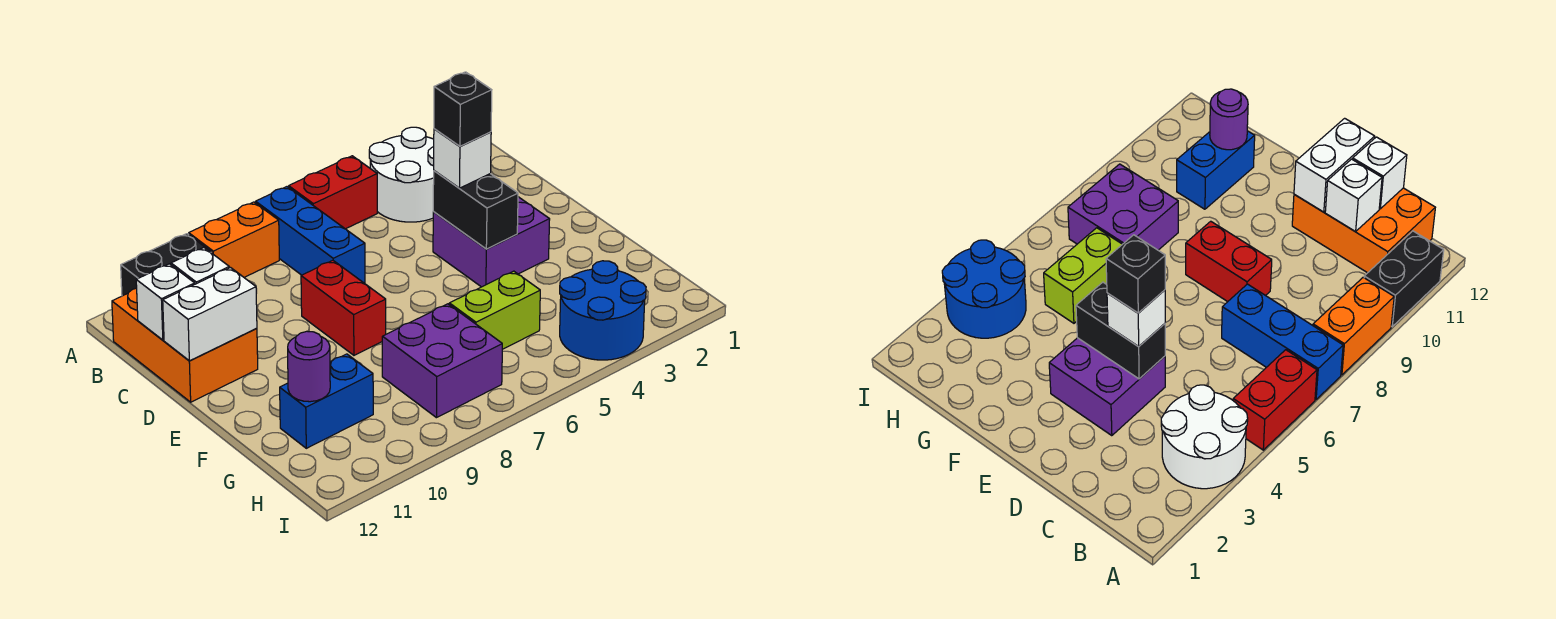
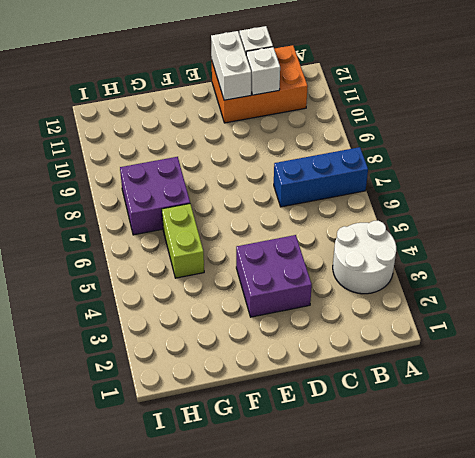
none -> red 1x2 brick [289,156,377,229]
none -> orange 1x2 brick [189,202,279,277]
none -> black 1x2 brick [121,234,212,296]

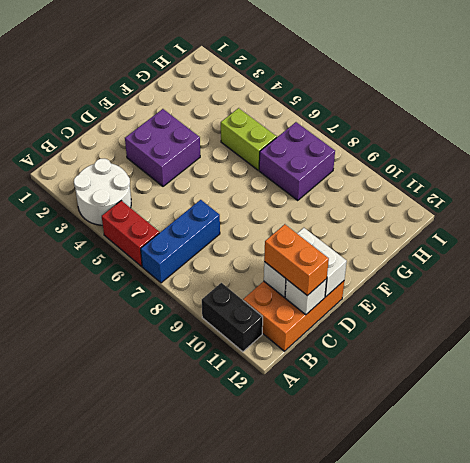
orange 1x2 brick [264,224,329,296] -> orange 1x2 brick moved to [189,202,279,277]
none -> red 1x2 brick [301,260,386,355]
none -> blue 1x2 brick [280,354,373,448]
none -> blue 2x2 round brick [560,261,646,360]

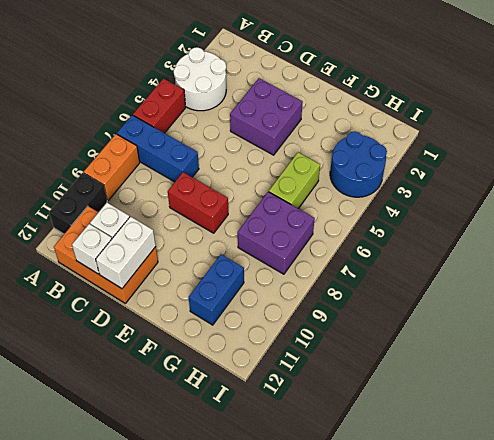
none -> black 1x2 brick [433,171,518,249]
none -> purple 1x1 round brick [288,331,330,402]
none -> white 1x1 brick [434,129,491,188]

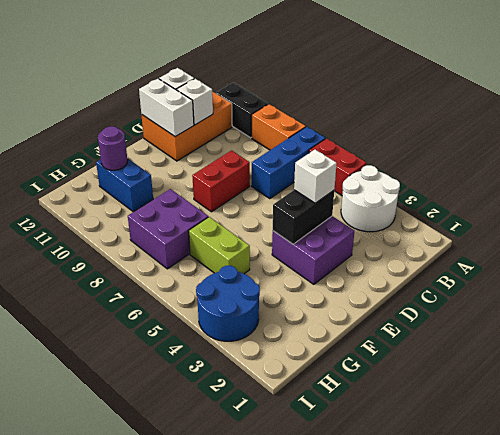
none -> black 1x1 brick [434,72,492,146]

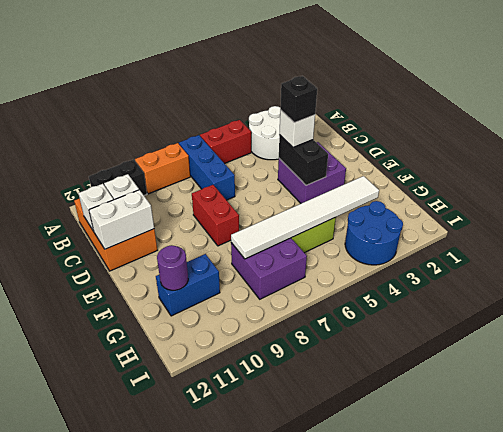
white 1x6 tile [231,176,379,259] -> none

